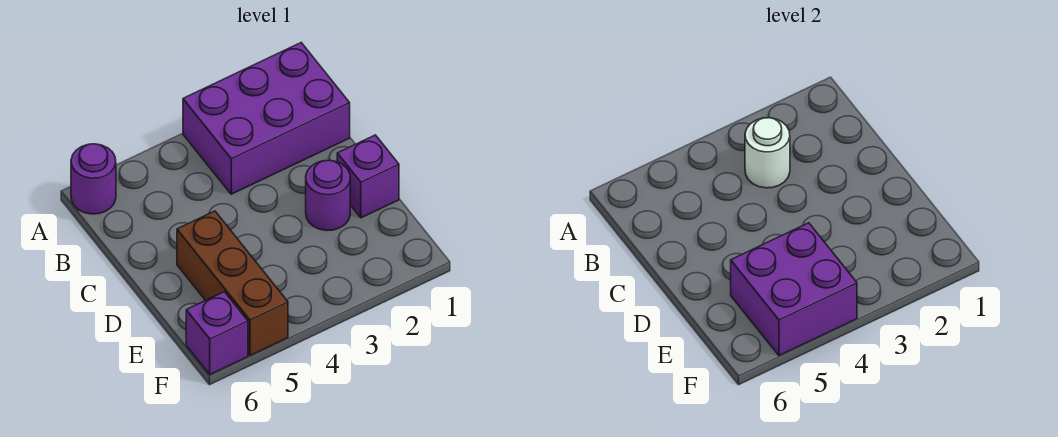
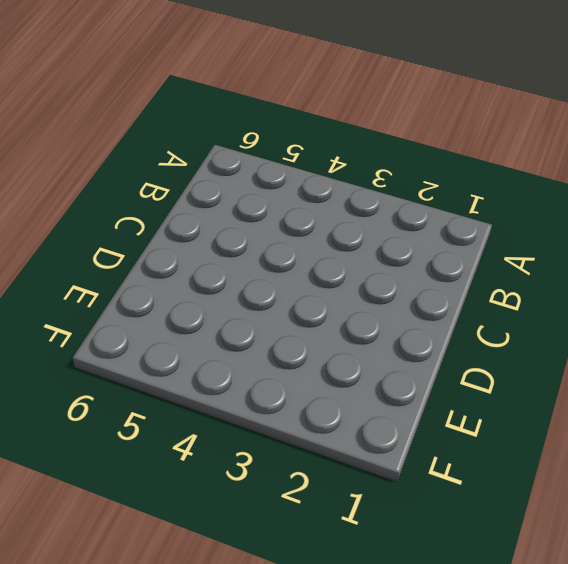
none -> purple 2x3 brick [183,43,350,194]
none -> purple 1x1 round brick [71,144,116,214]

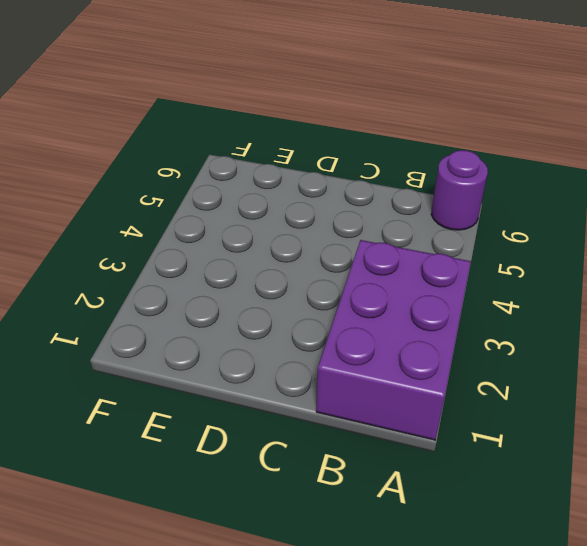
none -> purple 1x1 brick [337,135,399,218]
none -> purple 1x1 round brick [306,160,350,231]

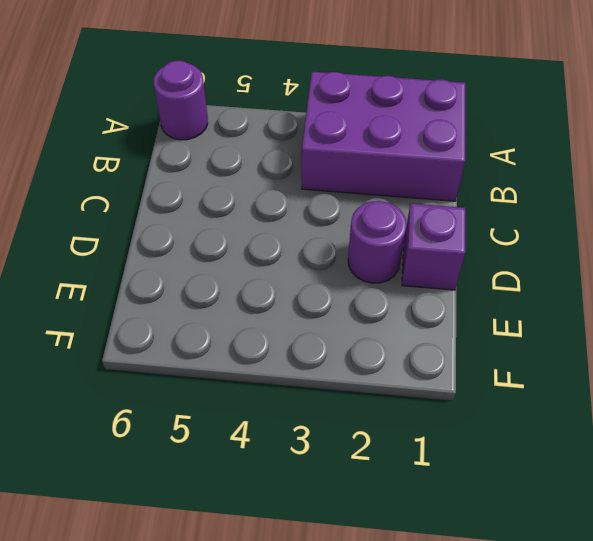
none -> brown 1x3 brick [177,211,288,355]
none -> purple 1x1 brick [186,292,248,374]

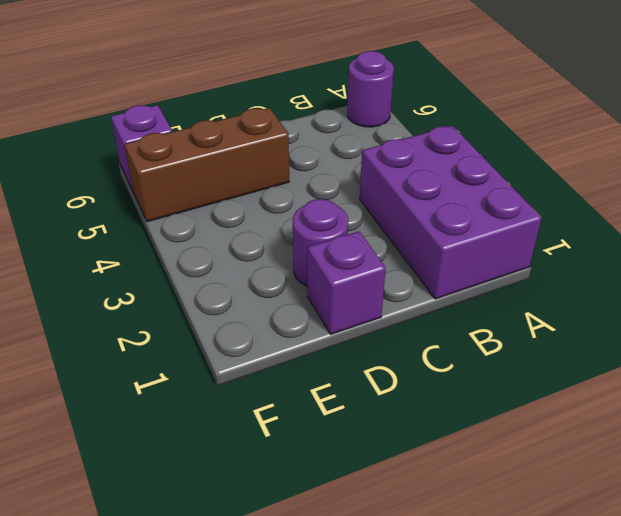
none -> white 1x1 round brick [745,118,790,188]
none -> purple 2x2 brick [731,223,857,355]

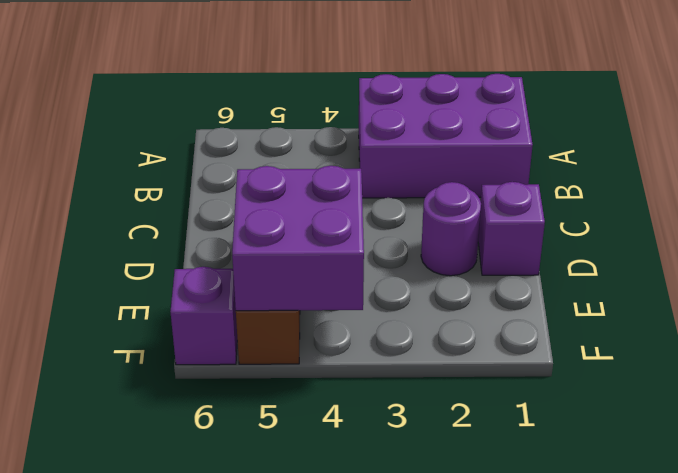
none -> purple 1x1 round brick [71,144,116,214]
none -> white 1x1 round brick [745,118,790,188]

